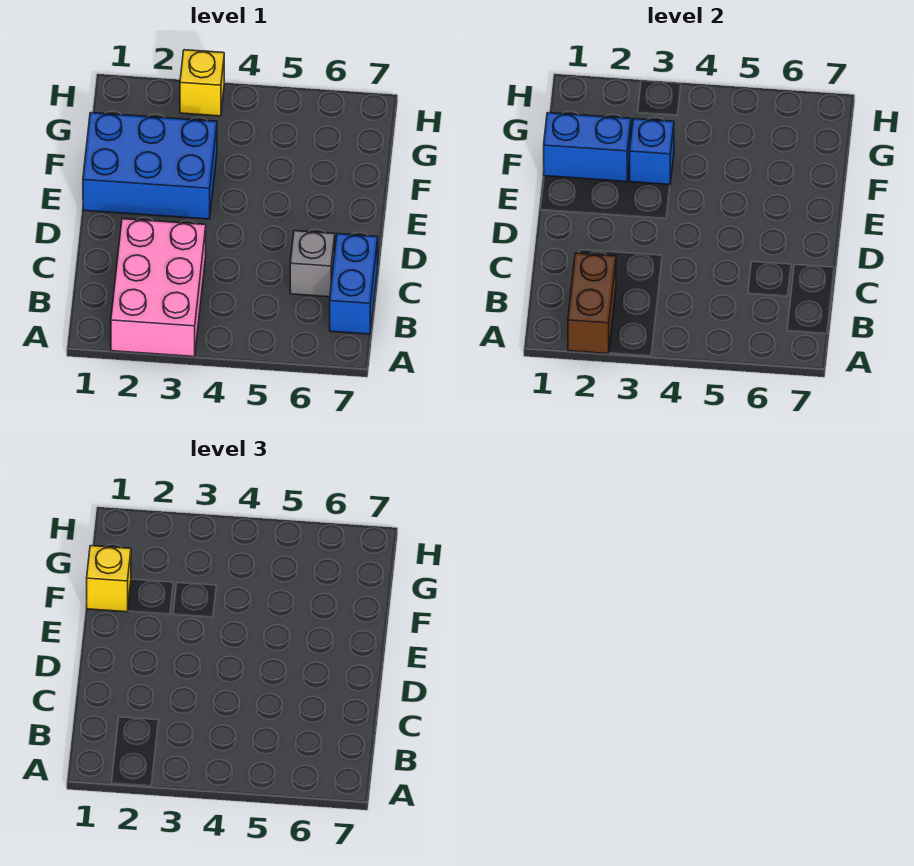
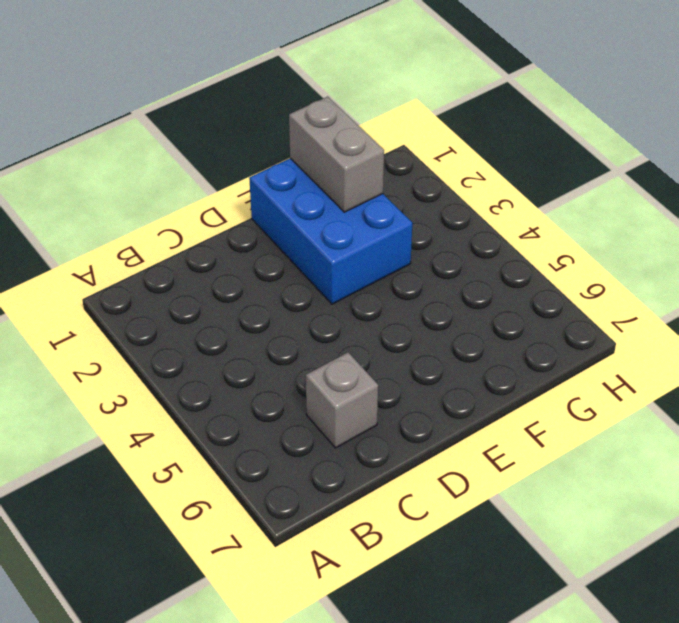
grey 1x2 brick [289,97,384,212] -> blue 1x2 brick [544,113,631,182]
none -> pink 2x3 brick [111,219,206,357]
none -> blue 1x2 brick [330,234,378,334]

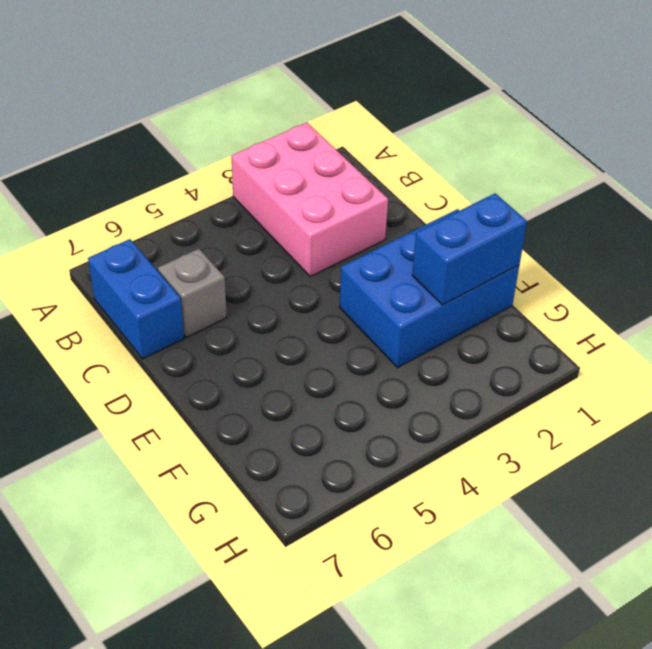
none -> yellow 1x1 brick [180,50,224,116]
none -> brown 1x2 brick [568,253,616,354]

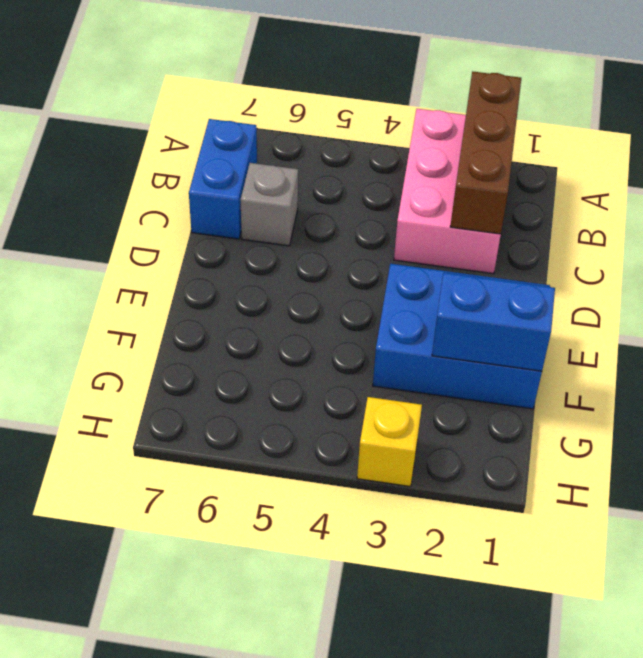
brown 1x3 brick [450,72,521,234] -> brown 1x2 brick [568,253,616,354]
none -> blue 1x1 brick [630,119,674,185]
none -> yellow 1x1 brick [87,546,131,612]

